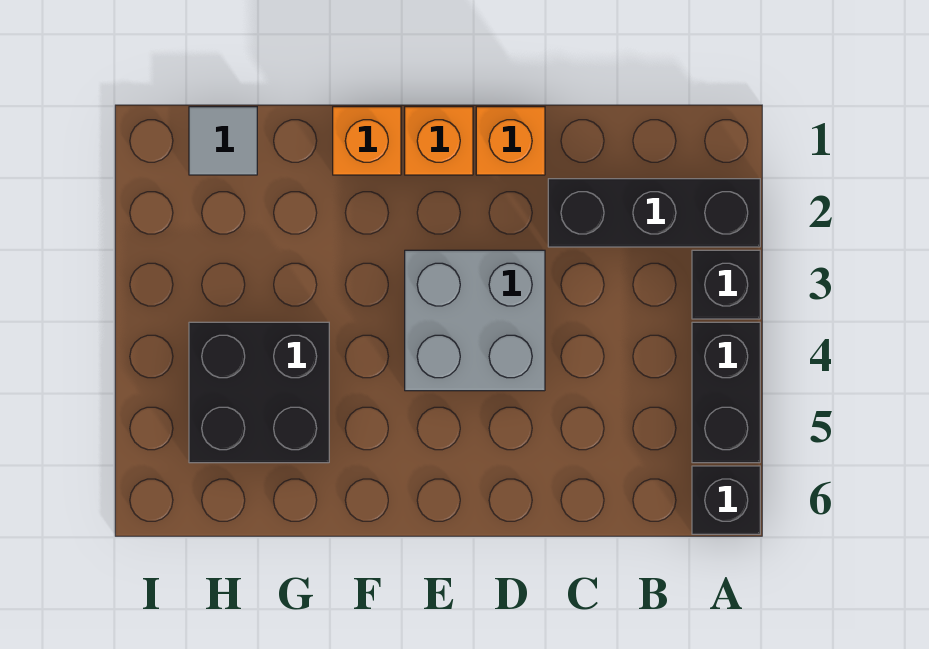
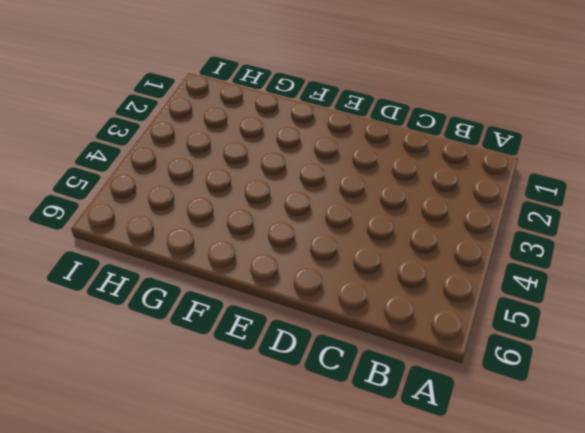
none -> black 1x3 brick [548,179,760,247]
none -> black 1x1 brick [692,250,760,319]

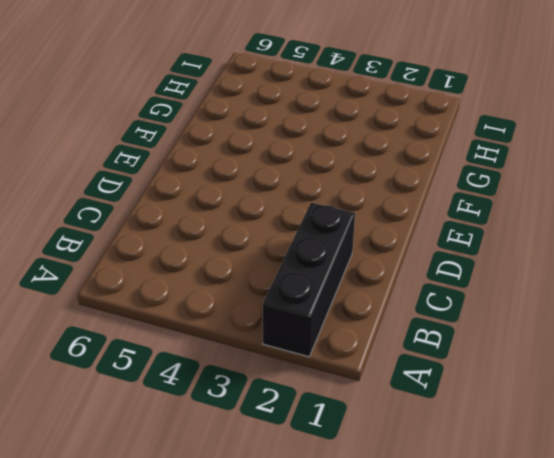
none -> black 1x1 brick [692,250,760,319]
none -> black 1x2 brick [692,322,760,463]

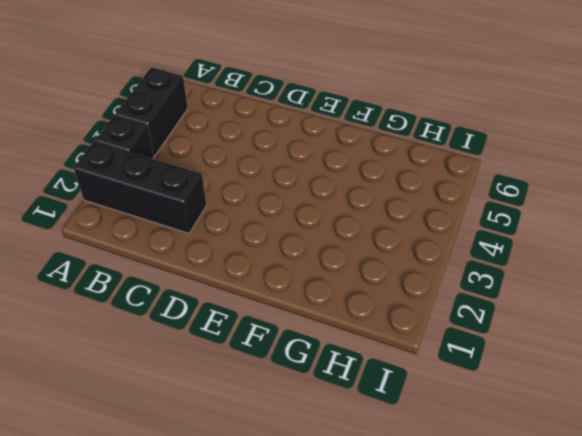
none -> black 1x1 brick [692,466,760,534]
none -> orange 1x1 brick [476,107,545,175]

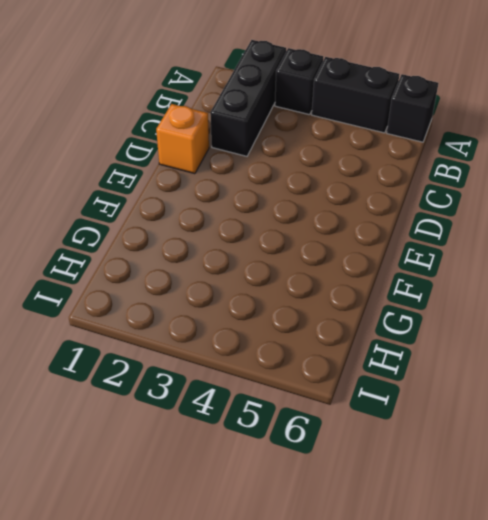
none -> grey 2x2 brick [405,250,545,391]
none -> orange 1x1 brick [405,107,473,175]

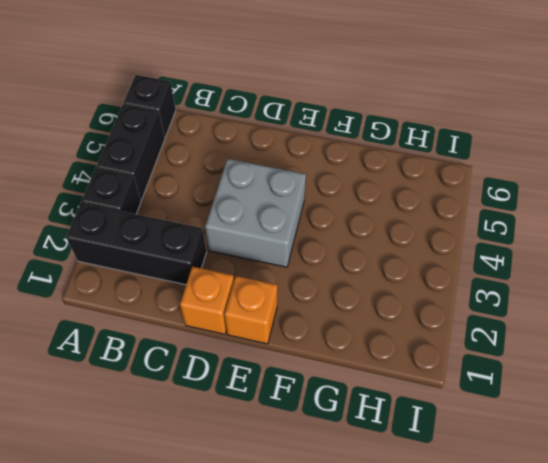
none -> orange 1x1 brick [333,107,401,175]
none -> black 2x2 brick [189,322,329,463]

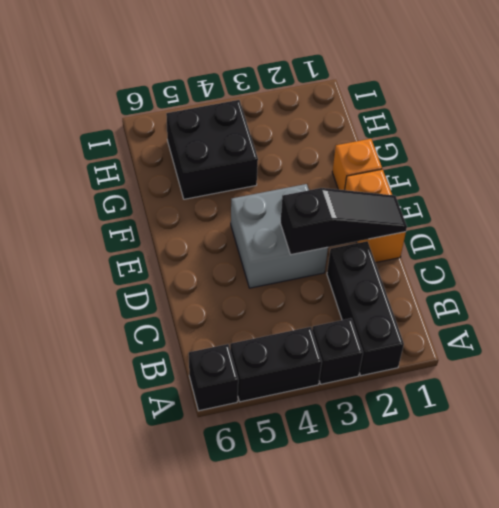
black 1x3 slope [280,188,407,255] -> none
none -> grey 1x1 tile [189,107,257,175]

